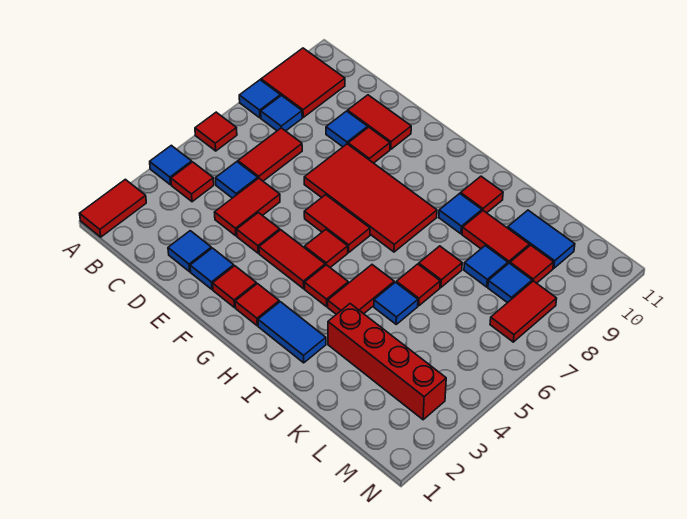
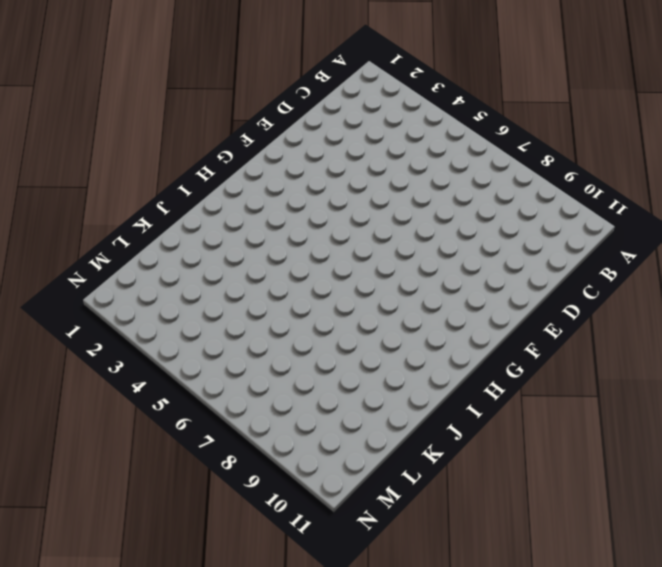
none -> red 1x2 tile [80,179,146,237]
none -> blue 1x1 tile [150,145,192,185]
none -> red 1x1 tile [195,112,237,151]
none -> blue 1x1 tile [239,80,280,118]

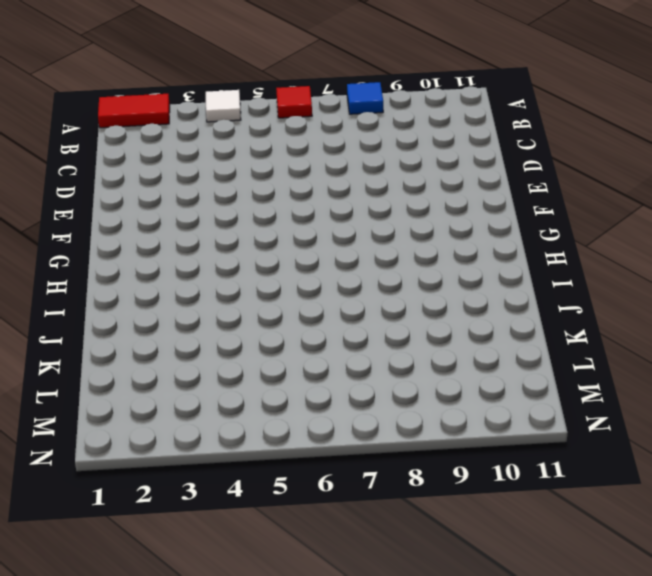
white 1x1 tile [206,90,241,122] -> blue 1x1 tile [150,145,192,185]
none -> red 2x2 tile [261,48,345,117]
none -> red 1x1 tile [171,162,214,202]
none -> blue 1x1 tile [261,96,302,131]
none -> blue 1x1 tile [215,162,258,198]

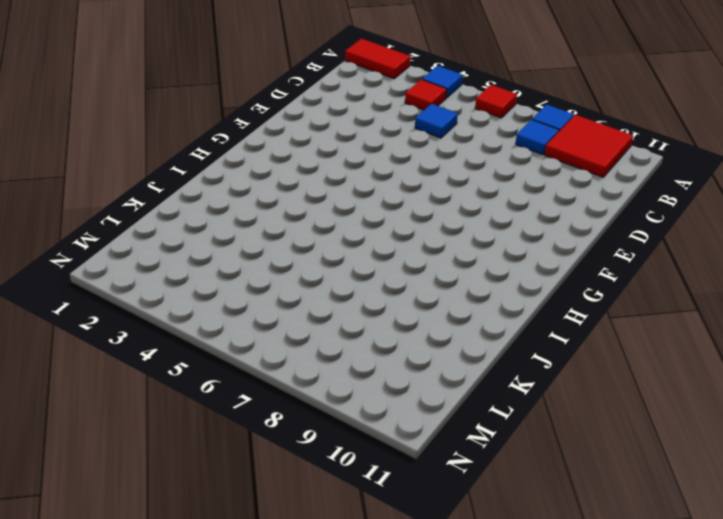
none -> red 1x2 tile [238,128,302,181]
none -> blue 1x1 tile [168,231,211,272]
none -> red 1x2 tile [214,178,280,236]
none -> blue 1x1 tile [326,111,368,147]

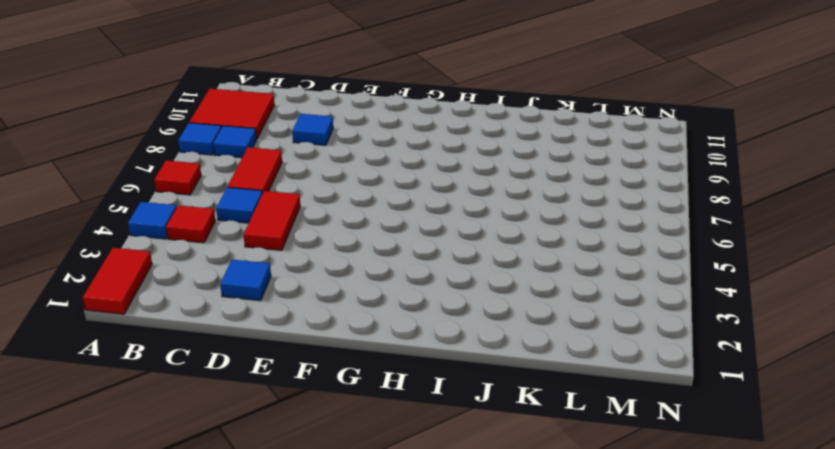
none -> red 1x2 tile [348,95,411,149]
none -> blue 1x1 tile [190,248,234,289]
none -> red 1x1 tile [237,213,280,253]
none -> red 2x4 tile [304,144,437,252]

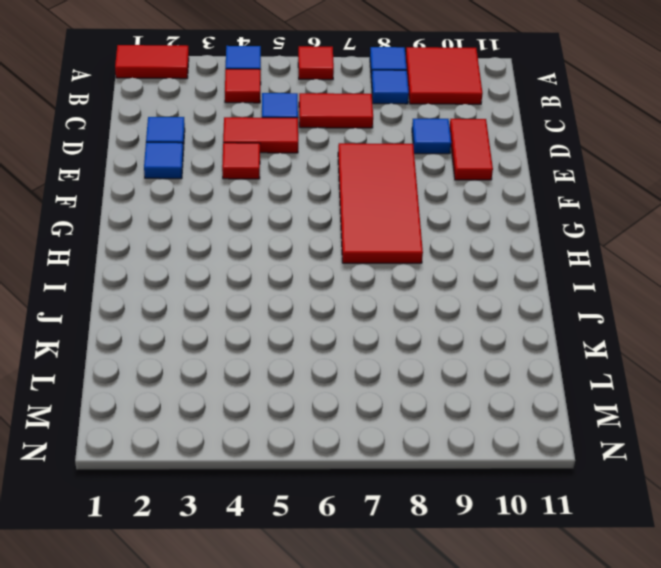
none -> red 1x1 tile [348,127,390,163]
none -> red 1x1 tile [213,266,256,308]
none -> red 1x2 tile [259,230,325,289]
none -> red 1x2 tile [304,195,370,252]

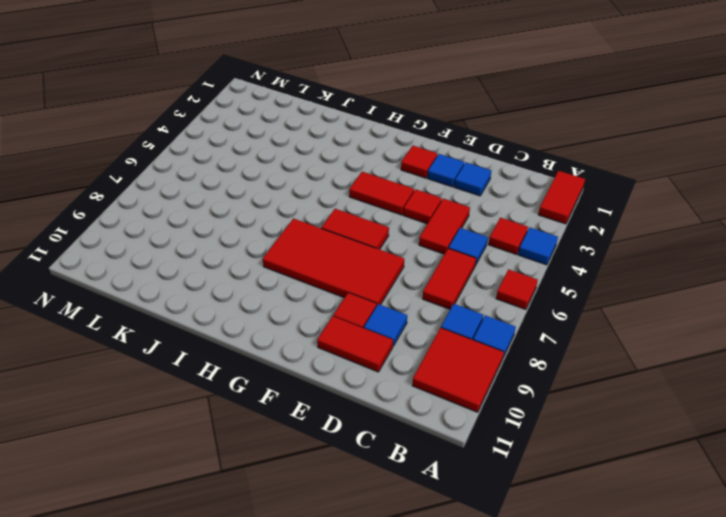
none -> red 1x1 tile [235,284,279,326]
none -> red 1x1 tile [304,230,348,267]
none -> blue 1x2 tile [258,302,326,363]
none -> red 1x1 tile [305,265,348,307]

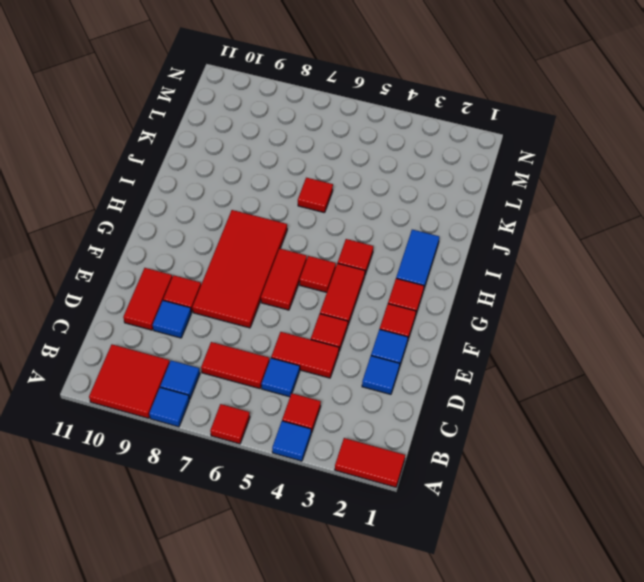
none -> red 1x2 tile [328,265,394,314]
none -> blue 1x1 tile [439,193,482,234]
none -> red 1x1 tile [461,176,503,213]
none -> red 1x4 brick [328,304,446,420]

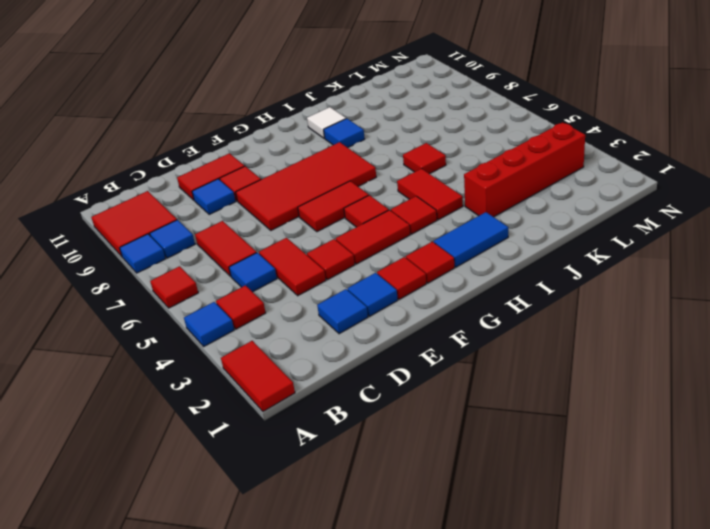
white 1x1 tile [307,107,346,138] -> red 1x1 tile [461,176,503,213]
none -> blue 1x1 tile [374,282,418,324]
none -> red 1x1 tile [419,246,462,287]
none -> red 1x2 tile [462,211,529,264]
none -> blue 1x1 tile [464,246,508,287]

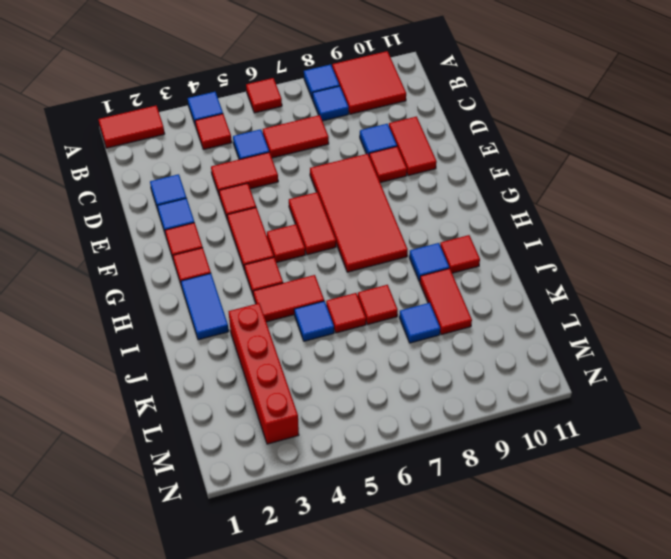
none -> blue 1x2 tile [508,210,575,268]
none -> blue 1x1 tile [488,263,532,303]
none -> red 1x1 tile [510,245,554,283]
none -> red 1x2 tile [490,281,557,342]

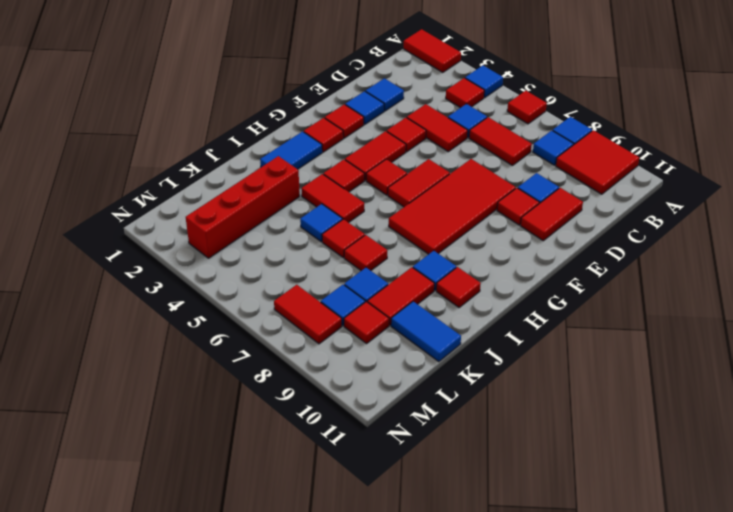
blue 1x2 tile [391,301,461,362] -> blue 1x2 tile turned to [508,210,575,268]

